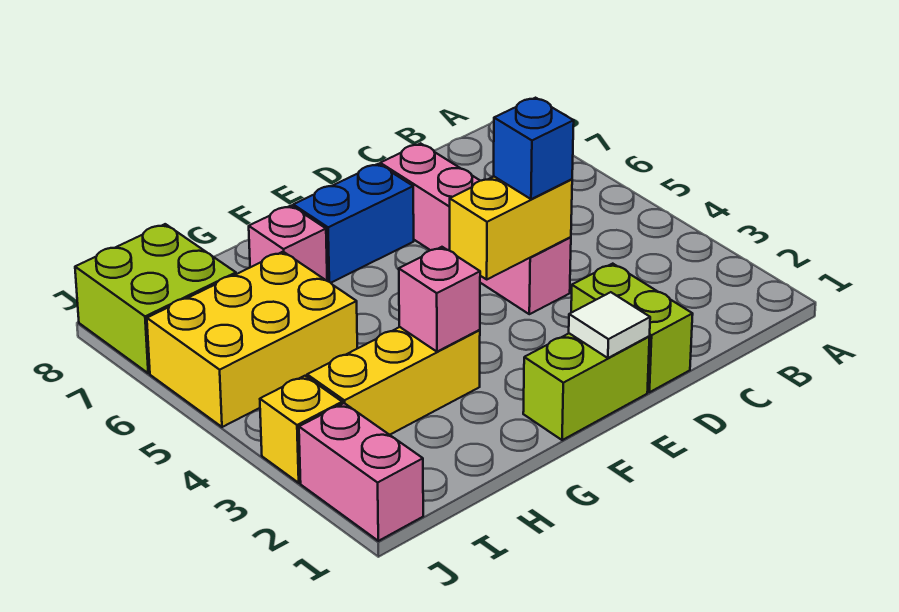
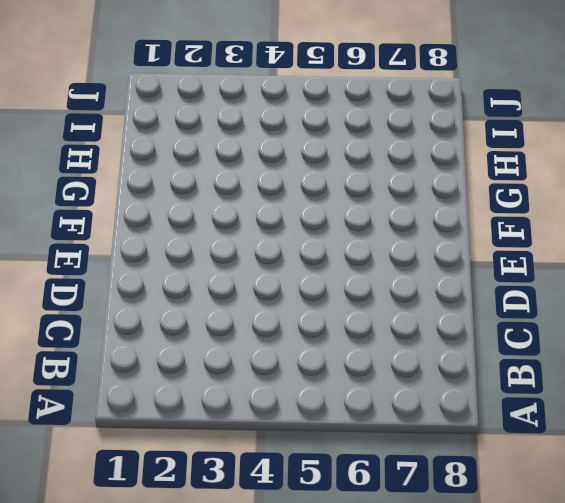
none -> lime 1x2 brick [571,264,693,392]
none -> pink 1x4 brick [380,143,571,314]
none -> lime 1x2 brick [523,333,650,440]

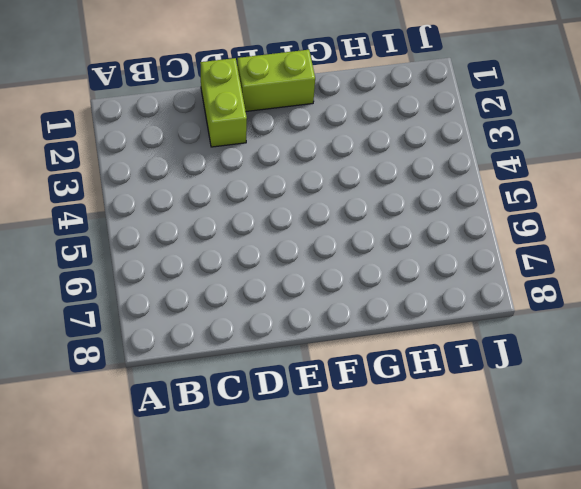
none -> pink 1x4 brick [380,143,571,314]
none -> blue 1x2 brick [293,164,414,283]
none -> yellow 1x3 brick [307,327,480,435]

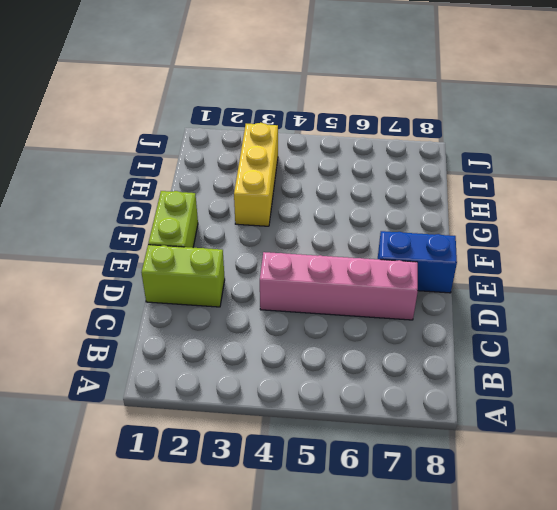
blue 1x2 brick [378,231,457,293] -> blue 1x2 brick turned to [293,164,414,283]
none -> pink 1x1 brick [249,206,327,281]
none -> yellow 2x3 brick [147,252,357,427]
none -> lime 2x2 brick [75,224,236,373]

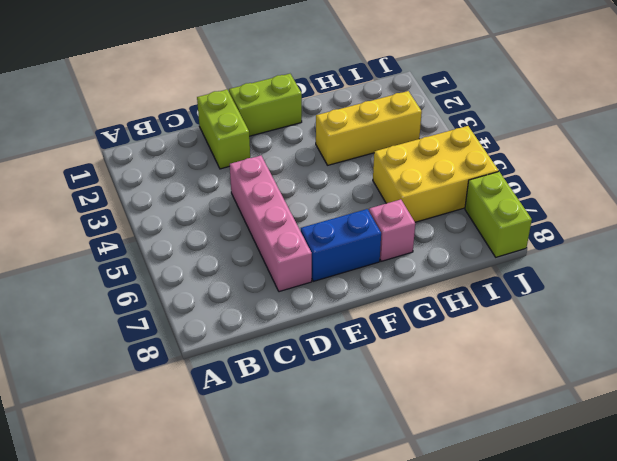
lime 1x2 brick [465,172,532,257] -> lime 2x2 brick [75,224,236,373]
none -> pink 1x2 brick [299,403,423,541]
none -> yellow 1x1 brick [260,376,342,483]
none -> yellow 1x2 brick [450,177,572,279]

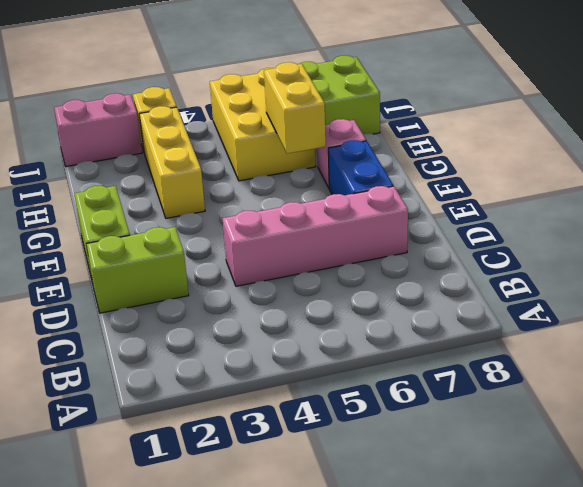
yellow 1x2 brick [264,62,326,154] -> yellow 1x2 brick moved to [450,177,572,279]
none -> white 1x1 tile [569,292,650,358]
none -> pink 1x1 brick [399,247,480,352]
none -> blue 1x1 brick [494,98,574,199]

